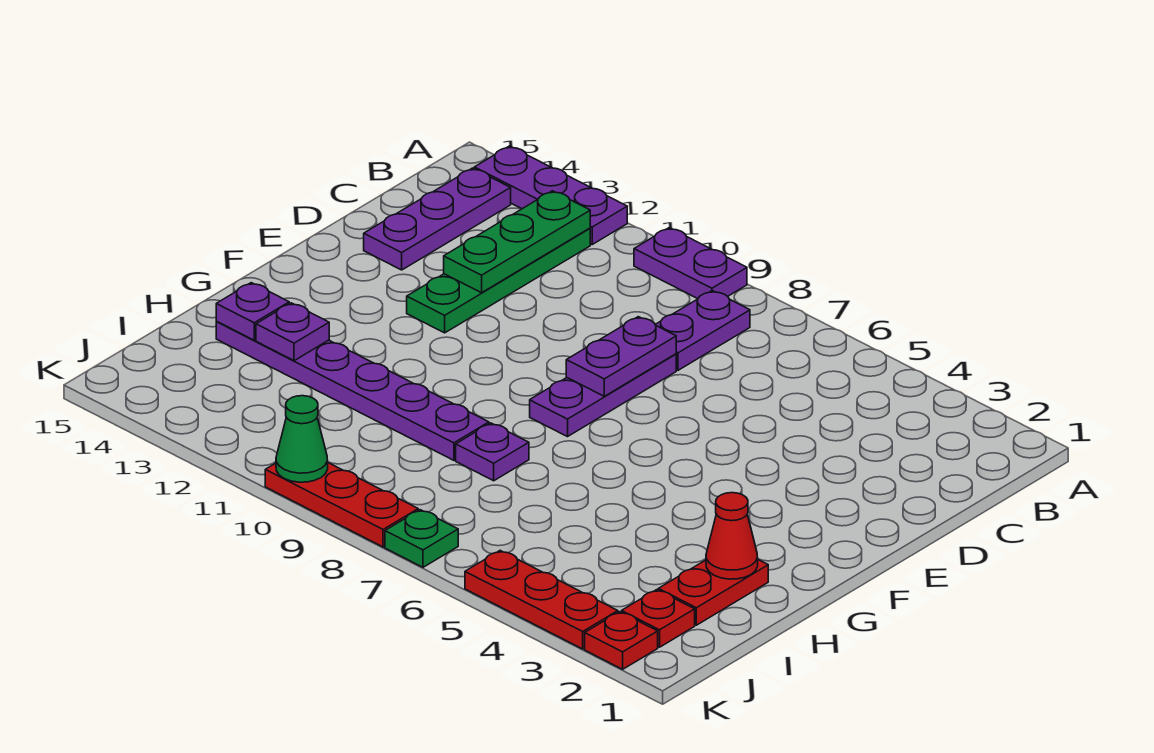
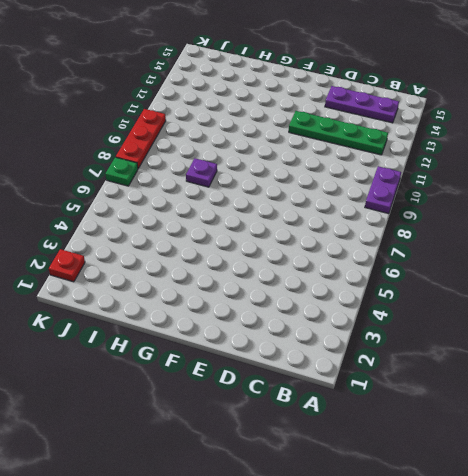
none -> purple 1x3 plate [474,146,627,244]
none -> purple 1x2 plate [655,291,750,370]
none -> purple 1x3 plate [530,354,676,437]

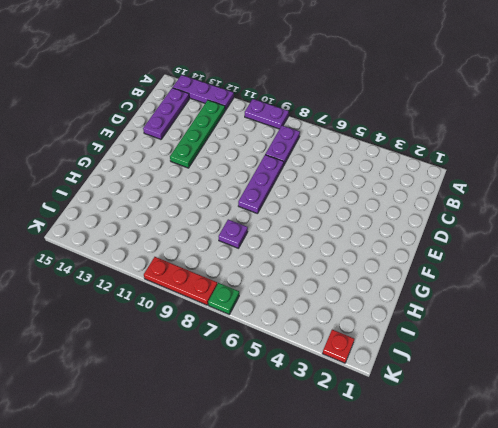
none -> red 1x2 plate [658,560,768,625]
none -> purple 1x6 plate [216,321,489,460]
none -> red 1x1 plate [622,590,695,647]

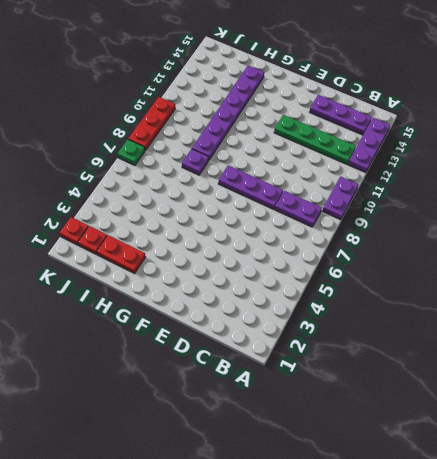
none -> red 1x3 plate [465,551,618,649]
none -> green 1x3 plate [444,191,590,293]
none -> purple 1x2 plate [566,317,676,396]

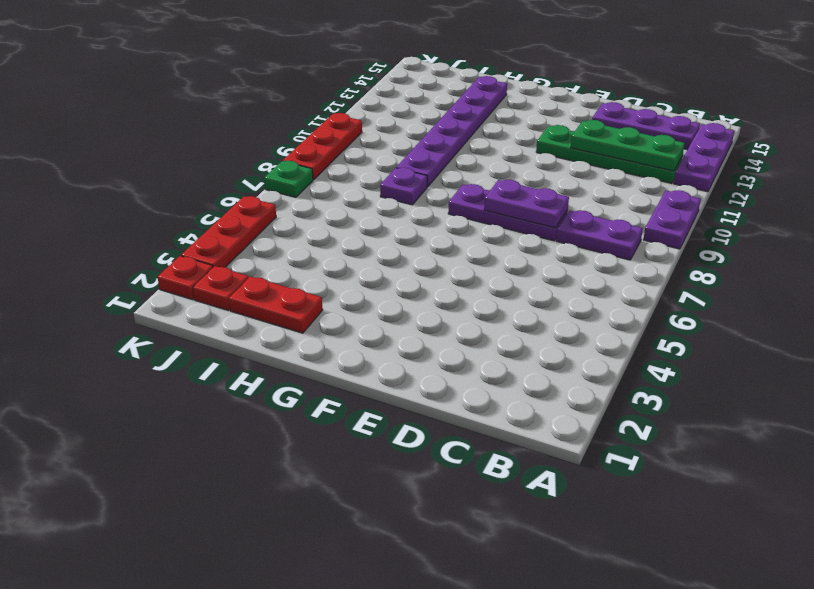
none -> red 1x1 cone [706,493,758,579]
none -> purple 1x1 plate [256,303,329,361]
none -> purple 1x1 plate [216,283,289,340]

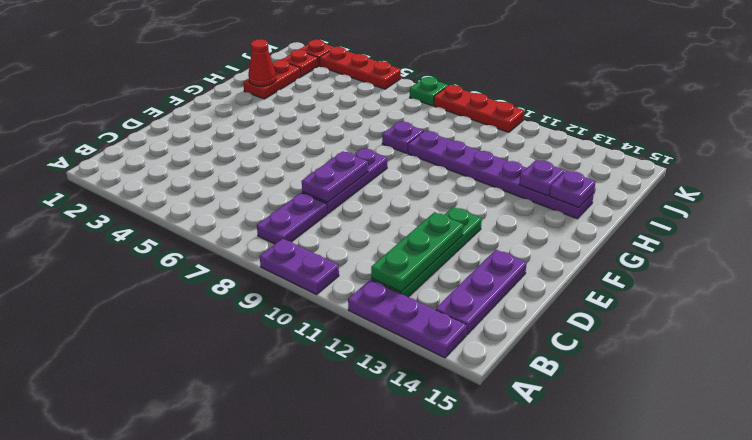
none -> green 1x1 cone [276,396,328,482]

